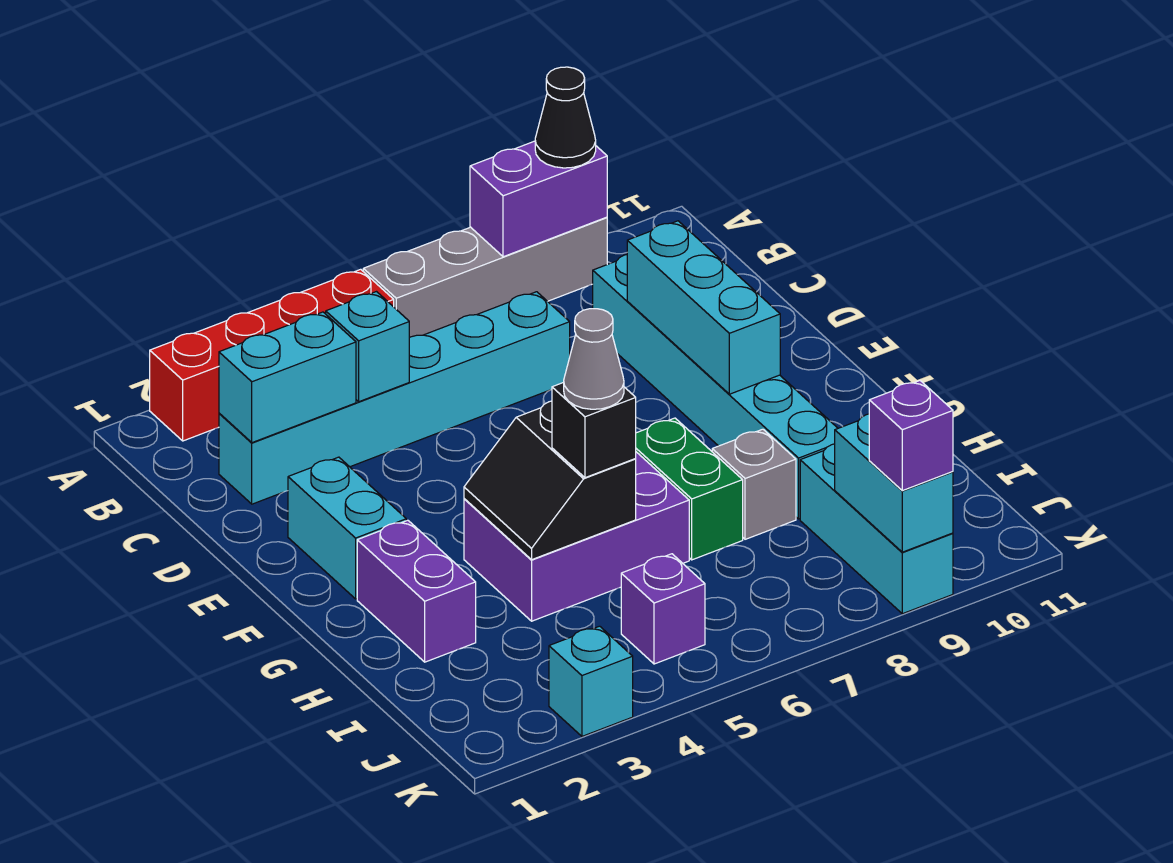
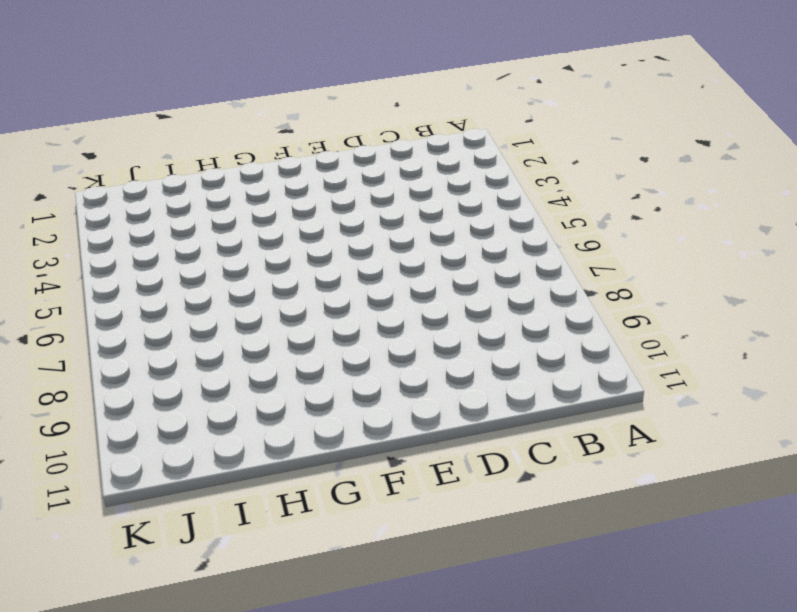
none -> red 1x4 brick [150,269,394,441]
none -> grey 1x4 brick [363,217,607,338]
none -> cyan 1x6 brick [219,292,570,504]

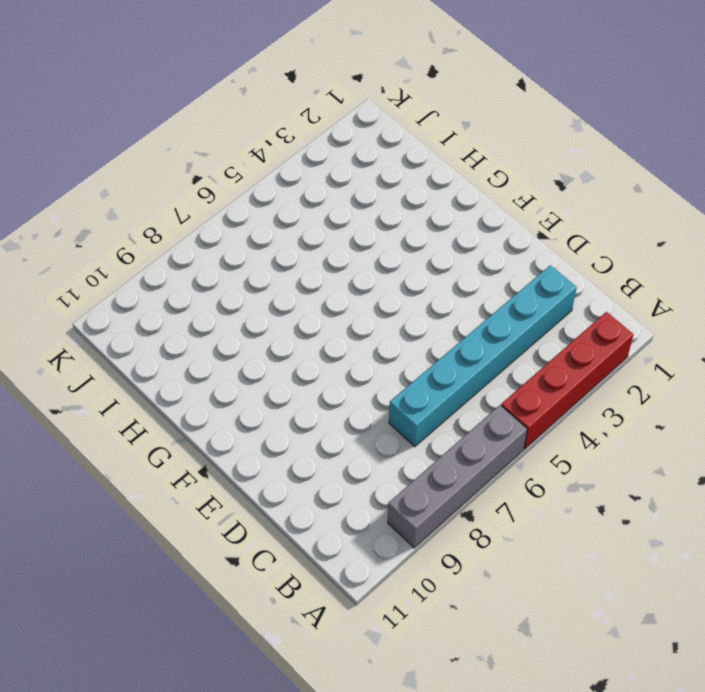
none -> cyan 1x6 brick [593,255,838,519]
none -> cyan 1x2 brick [288,457,406,599]
none -> purple 1x2 brick [357,520,476,662]

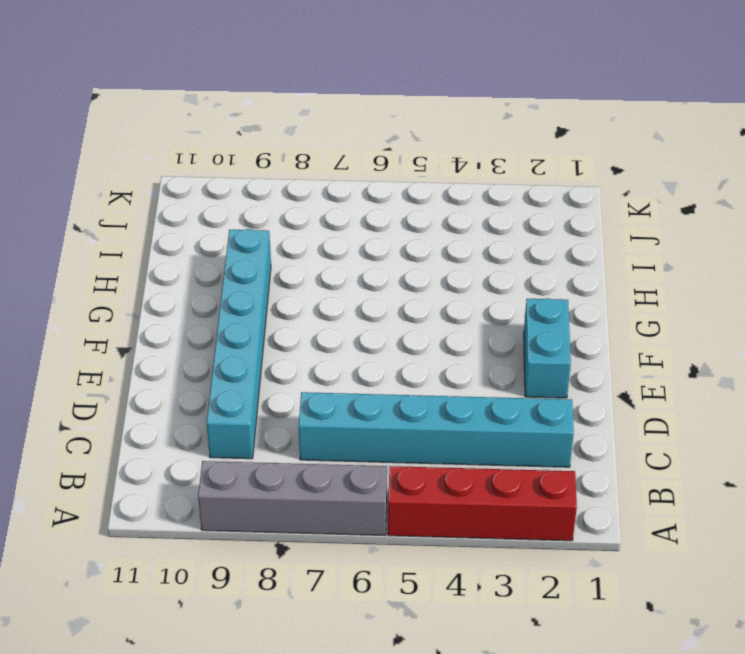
none -> purple 1x2 brick [357,520,476,662]
none -> purple 2x3 brick [464,452,689,621]
none -> green 1x2 brick [636,418,743,560]

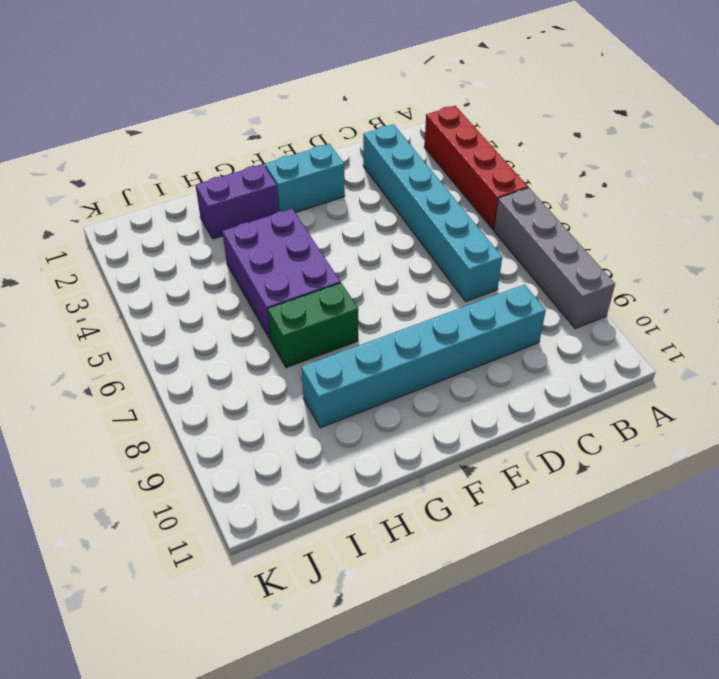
none -> grey 1x1 brick [712,429,796,539]
none -> cyan 1x3 brick [800,444,953,614]
none -> purple 1x1 brick [621,554,705,664]

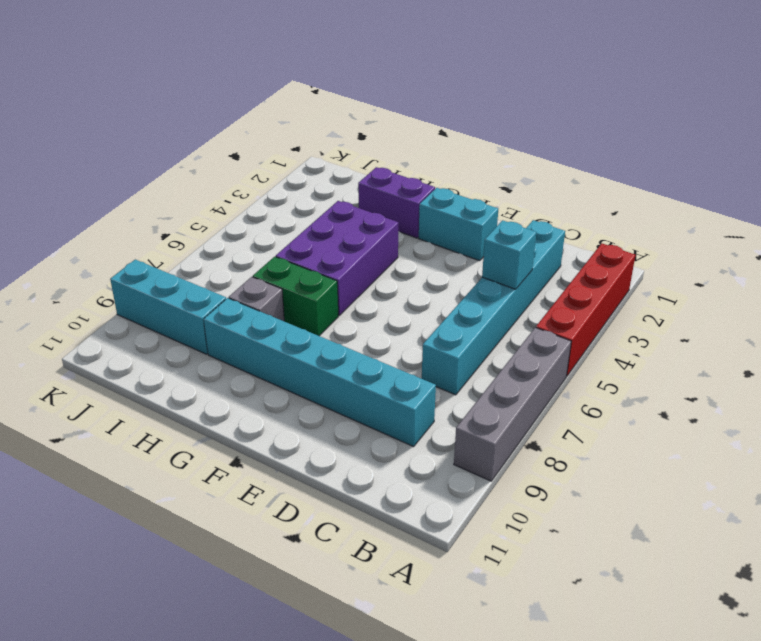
none -> purple 1x1 brick [621,554,705,664]
none -> cyan 1x1 brick [549,626,633,736]
none -> purple 1x2 brick [470,141,607,257]

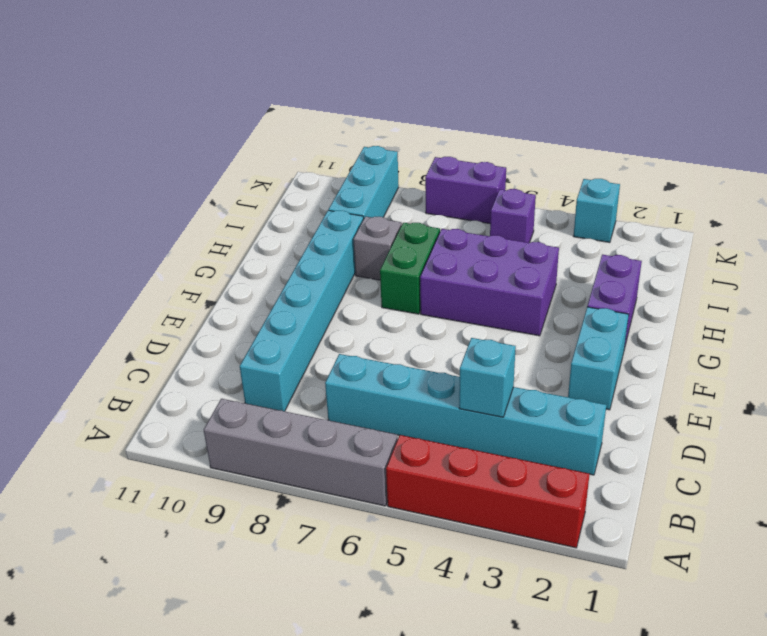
purple 1x2 brick [425,157,506,223] -> purple 1x2 brick moved to [470,141,607,257]
none -> cyan 1x2 brick [219,312,356,443]
none -> cyan 1x3 brick [627,221,780,394]
none -> black 2x2 slope [464,401,636,560]

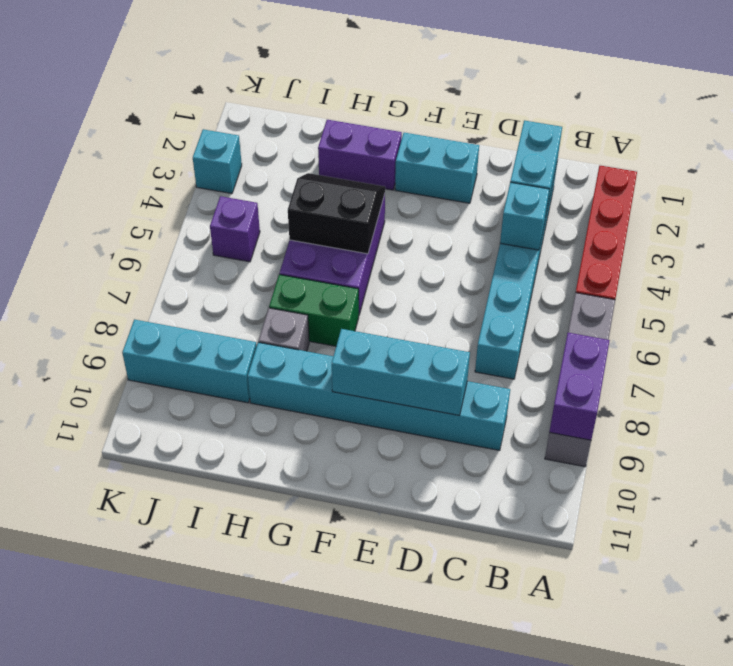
none -> cyan 1x2 brick [835,414,953,552]
none -> black 1x1 cone [535,67,596,168]
none -> black 1x1 brick [552,382,636,478]

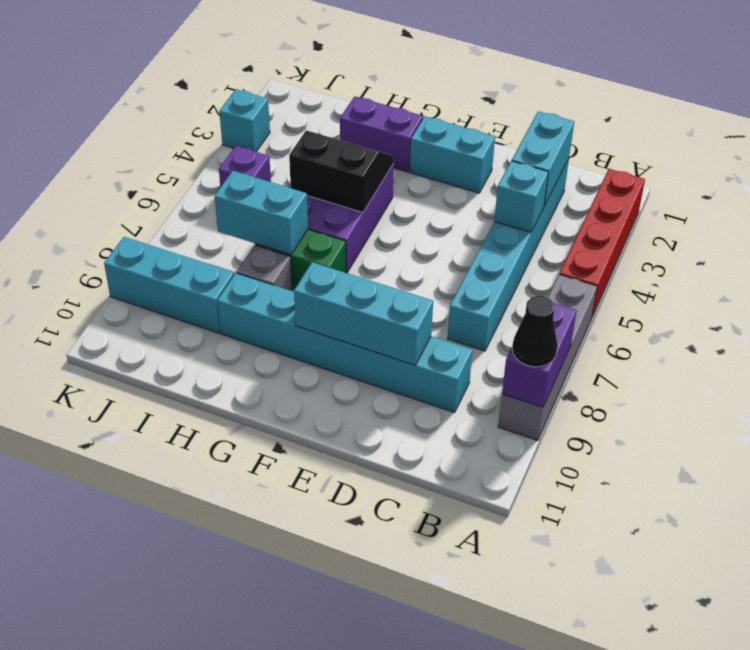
cyan 1x2 brick [215,171,308,255] -> cyan 1x2 brick moved to [835,414,953,552]
none -> black 1x1 brick [552,382,636,478]
none -> purple 1x1 brick [869,381,953,491]
none -> grey 1x1 cone [564,309,624,409]

